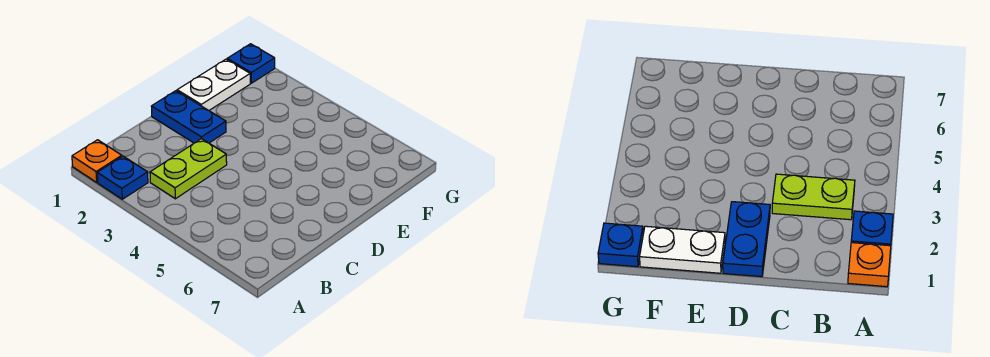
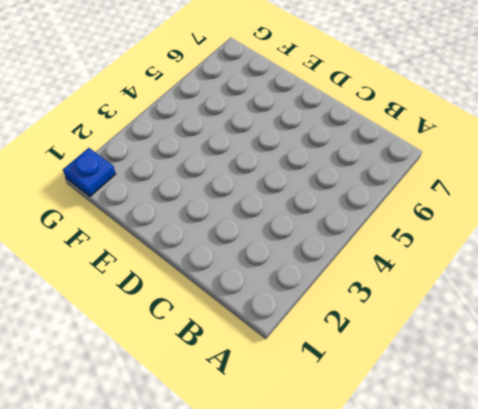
none -> orange 1x1 plate [72,140,122,182]
none -> blue 1x1 plate [97,156,148,199]

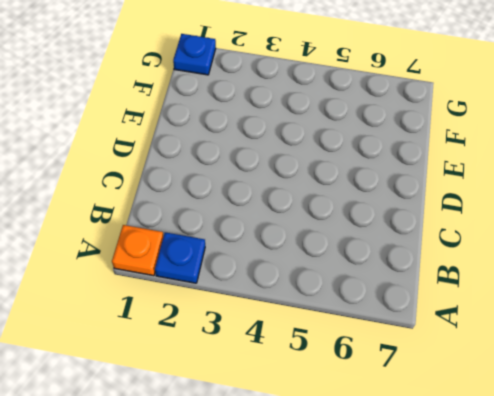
none -> lime 1x2 plate [150,139,227,199]
none -> blue 1x2 plate [151,91,226,143]

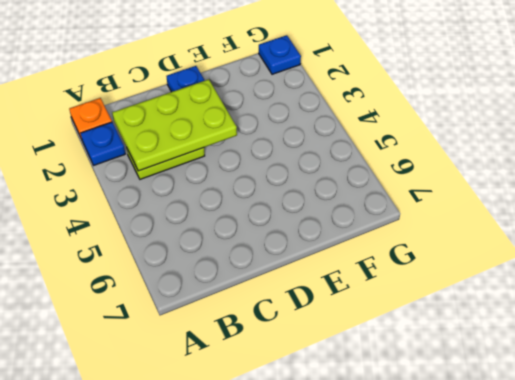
lime 2x3 plate [112,79,237,171] -> none
none -> white 1x2 plate [177,59,250,110]

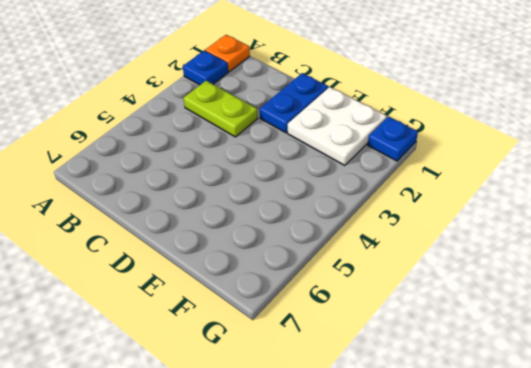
white 2x2 plate [288,87,387,166] -> white 1x2 plate [177,59,250,110]

